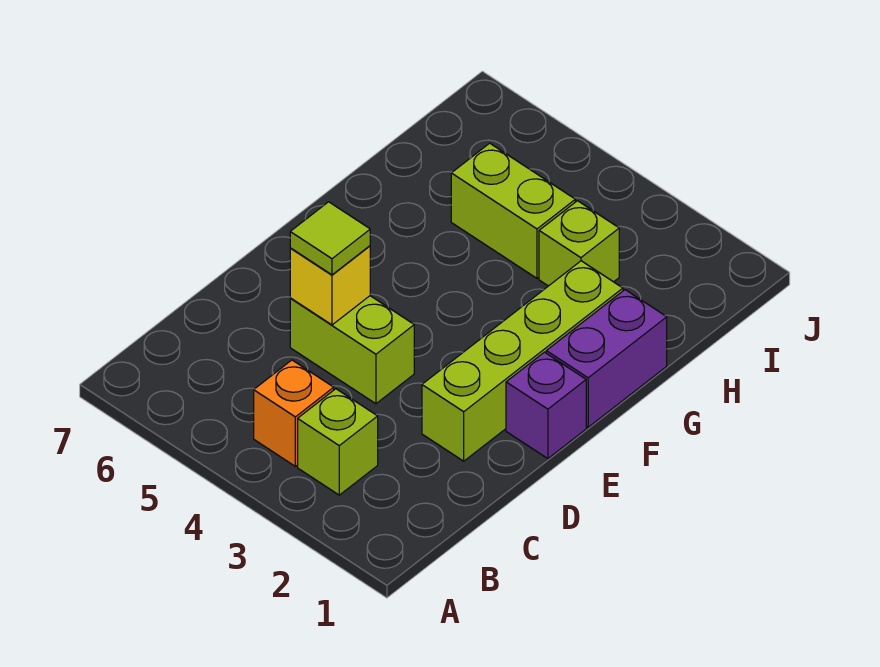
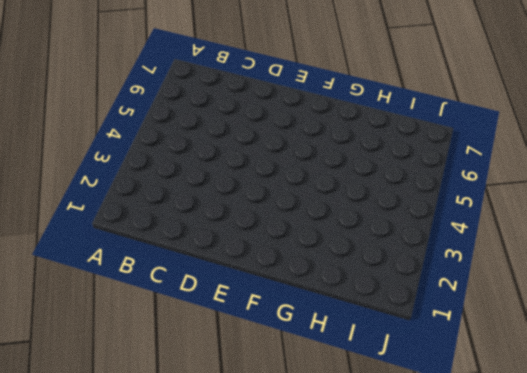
none -> lime 1x1 brick [298,389,378,495]
none -> orange 1x1 brick [254,360,334,466]

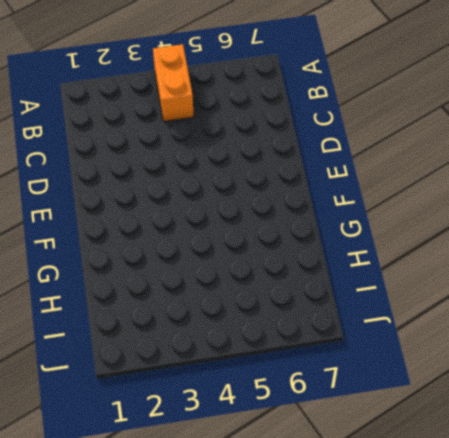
orange 1x2 brick [153,44,194,121] -> orange 1x1 brick [254,360,334,466]
none -> lime 1x1 brick [298,389,378,495]
none -> lime 1x4 brick [422,261,623,461]

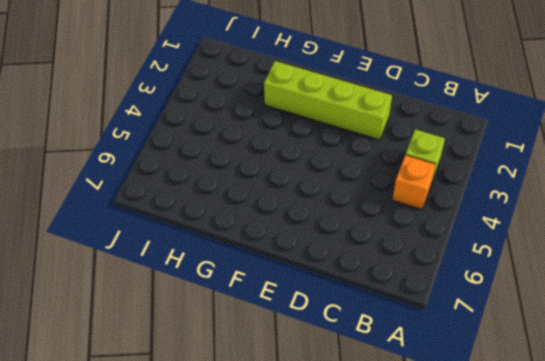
none -> lime 1x2 brick [290,296,414,404]
none -> purple 1x1 brick [506,352,586,459]

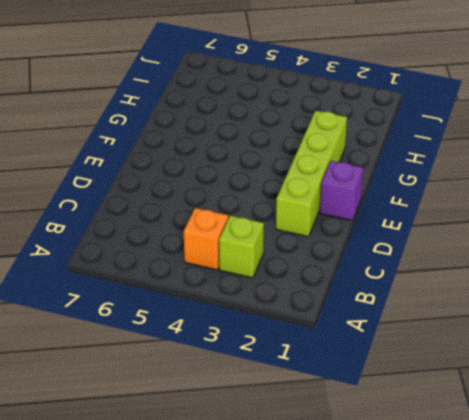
none -> lime 1x2 brick [290,296,414,404]
none -> purple 1x2 brick [546,290,667,427]

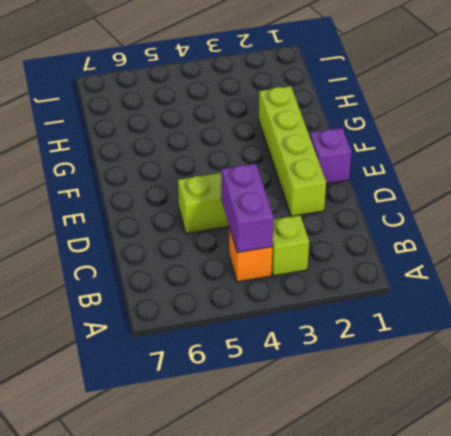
purple 1x2 brick [221,164,274,253] -> purple 1x2 brick moved to [546,290,667,427]
none -> lime 1x1 brick [539,201,619,286]
none -> lime 1x2 brick [451,143,575,278]

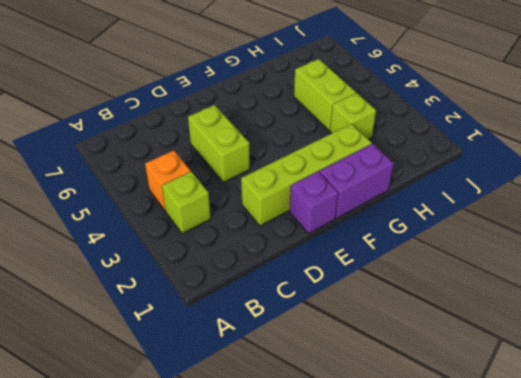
none -> yellow 1x1 brick [290,246,370,325]
none -> lime 1x1 tile [290,202,370,275]

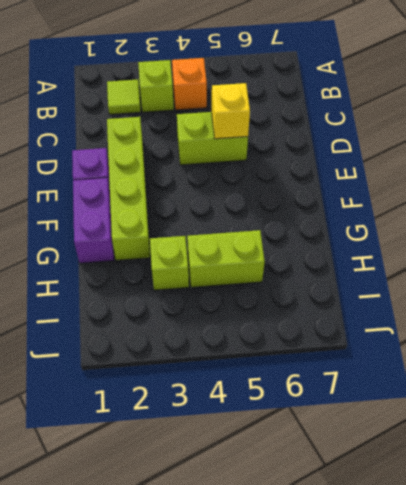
lime 1x1 tile [107,80,141,114] -> lime 1x1 tile moved to [290,202,370,275]

